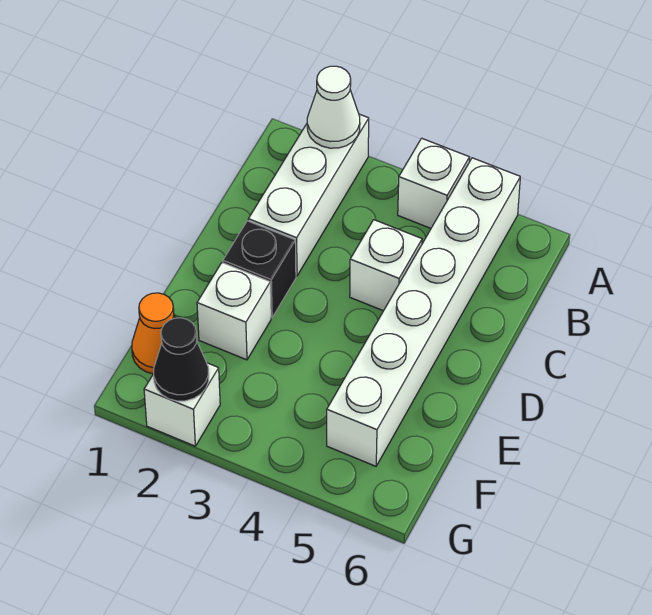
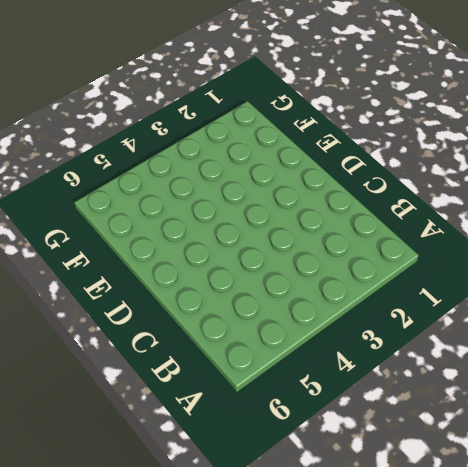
none -> white 1x3 brick [248,114,369,276]
none -> white 1x1 brick [398,138,469,228]

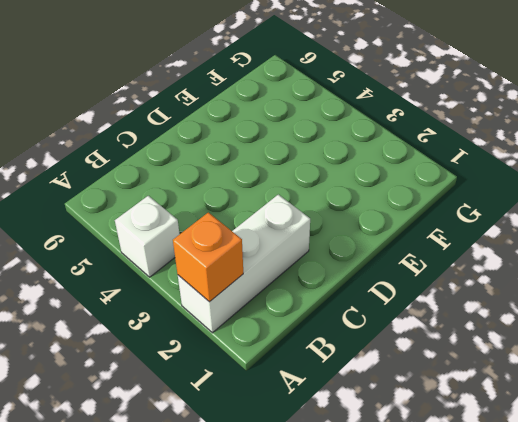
orange 1x1 brick [173,212,243,302] -> white 1x1 cone [307,66,360,148]
none -> white 1x6 brick [327,158,520,466]
none -> white 1x1 brick [350,220,422,311]

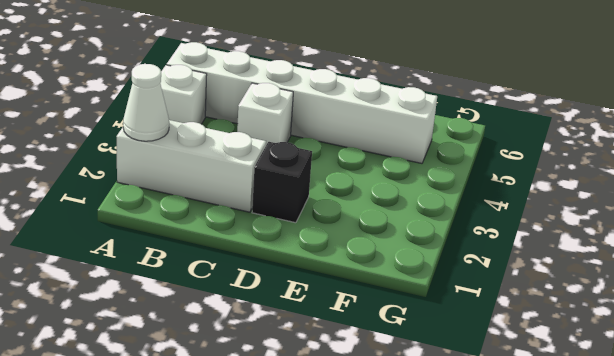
none -> white 1x1 brick [197,263,271,360]
none -> orange 1x1 cone [132,293,175,374]

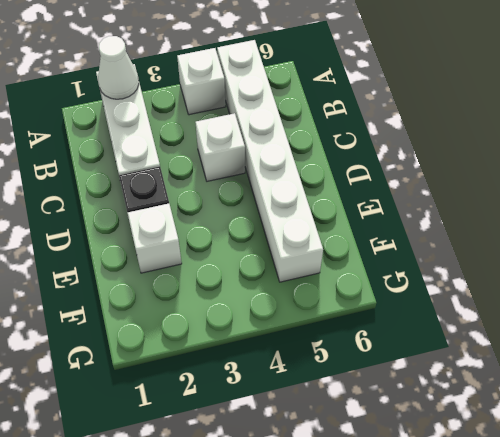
none -> orange 1x1 cone [132,293,175,374]
none -> white 1x1 brick [144,363,220,446]

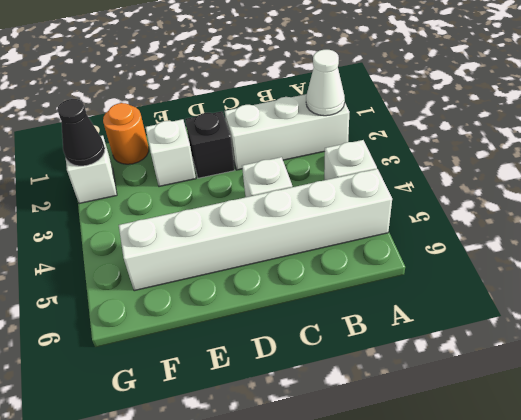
orange 1x1 round brick [103,103,149,164] -> orange 1x1 cone [132,293,175,374]

